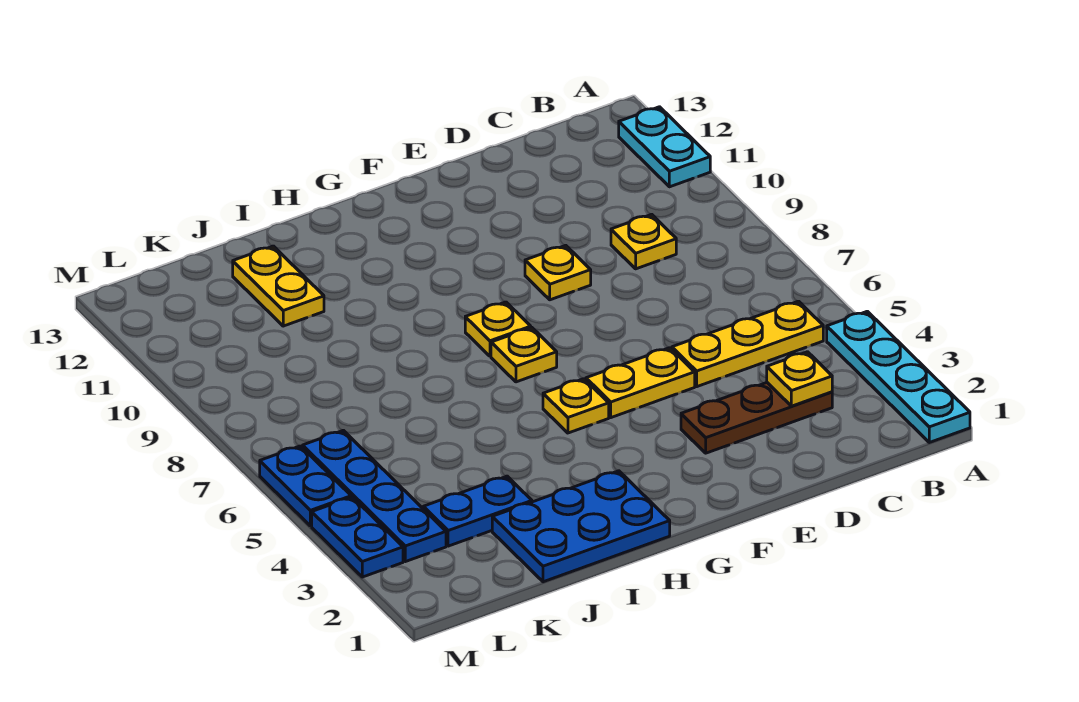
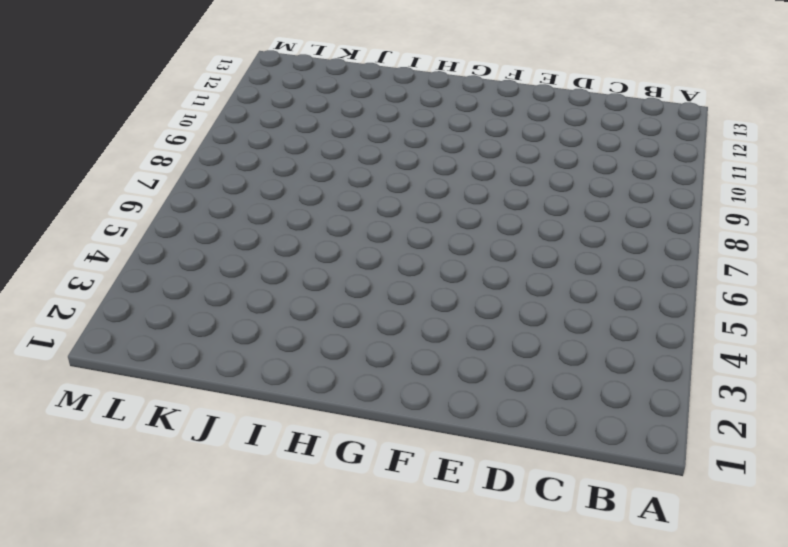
none -> cyan 1x4 plate [827,311,970,442]
none -> cyan 1x2 plate [619,107,710,187]
none -> yellow 1x3 plate [672,301,823,387]

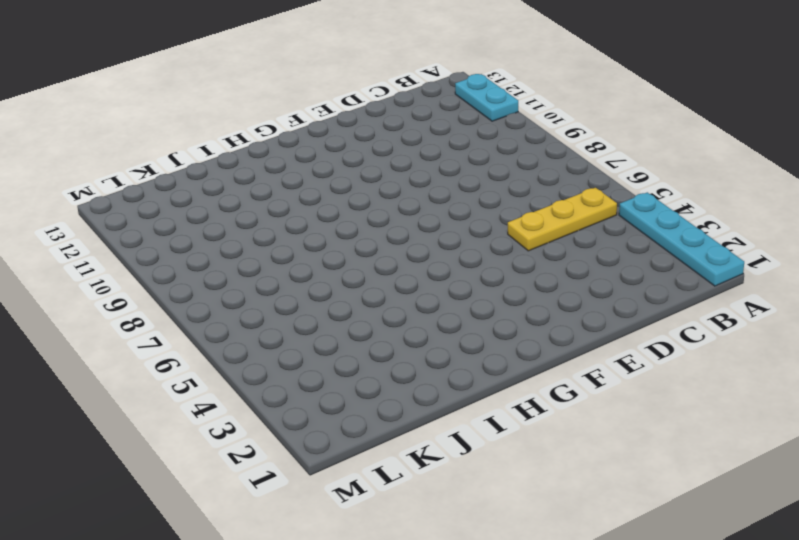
none -> brown 1x3 plate [681,383,832,453]
none -> yellow 1x1 plate [611,214,676,269]
none -> yellow 1x2 plate [586,348,695,418]

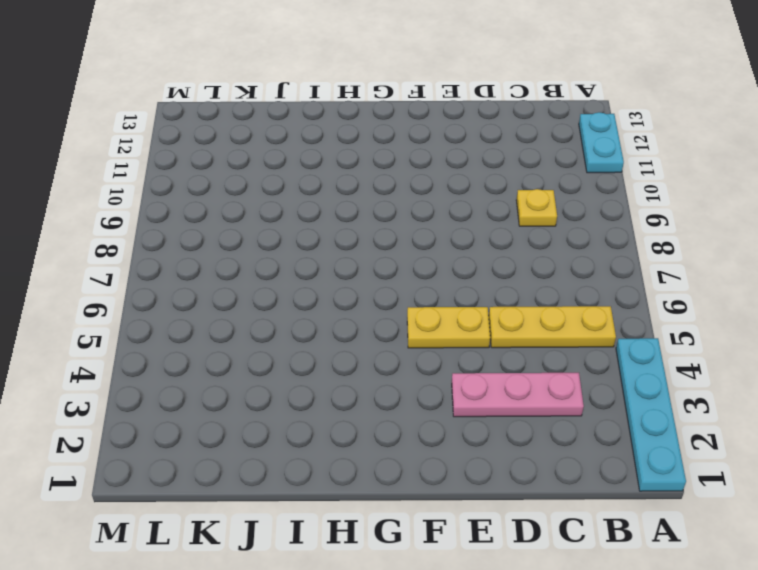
pink 1x3 plate [452,373,584,417] -> brown 1x3 plate [681,383,832,453]
none -> yellow 1x1 plate [525,245,591,300]
none -> yellow 1x1 plate [543,379,609,433]
none -> yellow 1x1 plate [491,328,557,382]

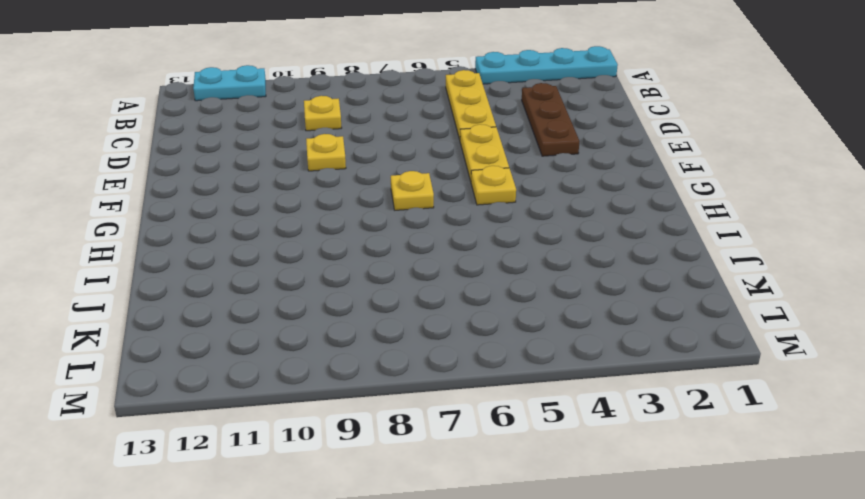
none -> yellow 1x1 plate [465,302,531,356]
none -> blue 2x3 plate [492,471,670,582]
none -> blue 1x2 plate [423,476,532,546]

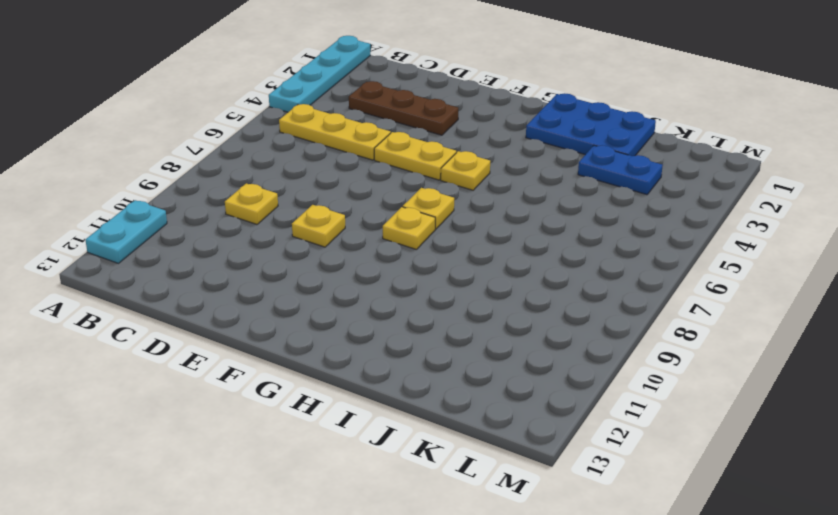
none -> yellow 1x2 plate [233,246,324,326]
none -> blue 1x4 plate [303,430,446,562]
none -> blue 1x2 plate [312,497,403,577]

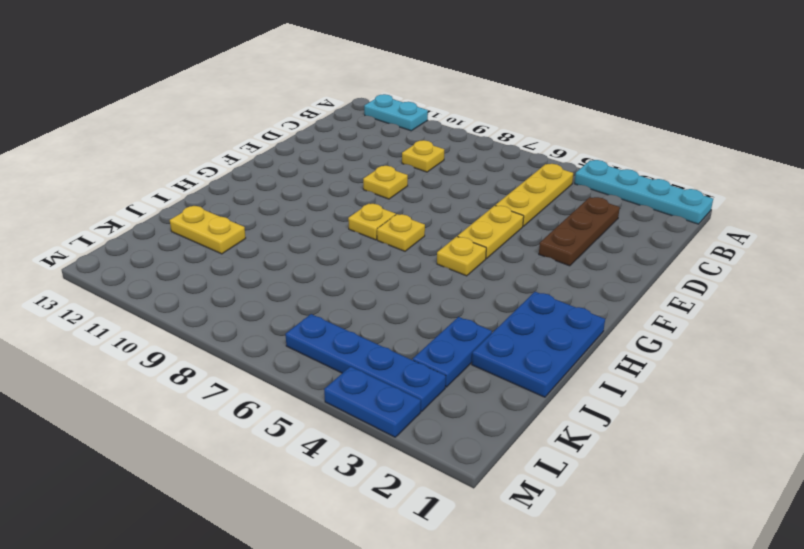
none -> blue 1x2 plate [260,446,351,526]
none -> yellow 1x1 plate [767,352,832,406]

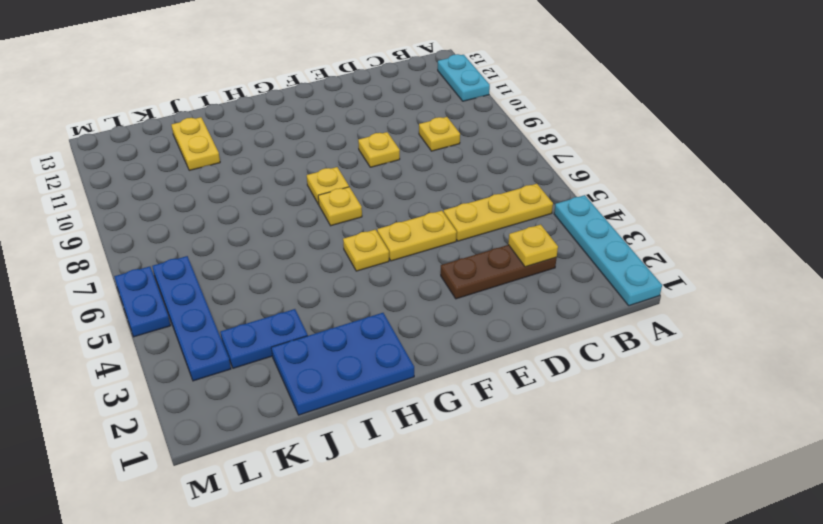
none -> blue 1x2 plate [312,497,403,577]

